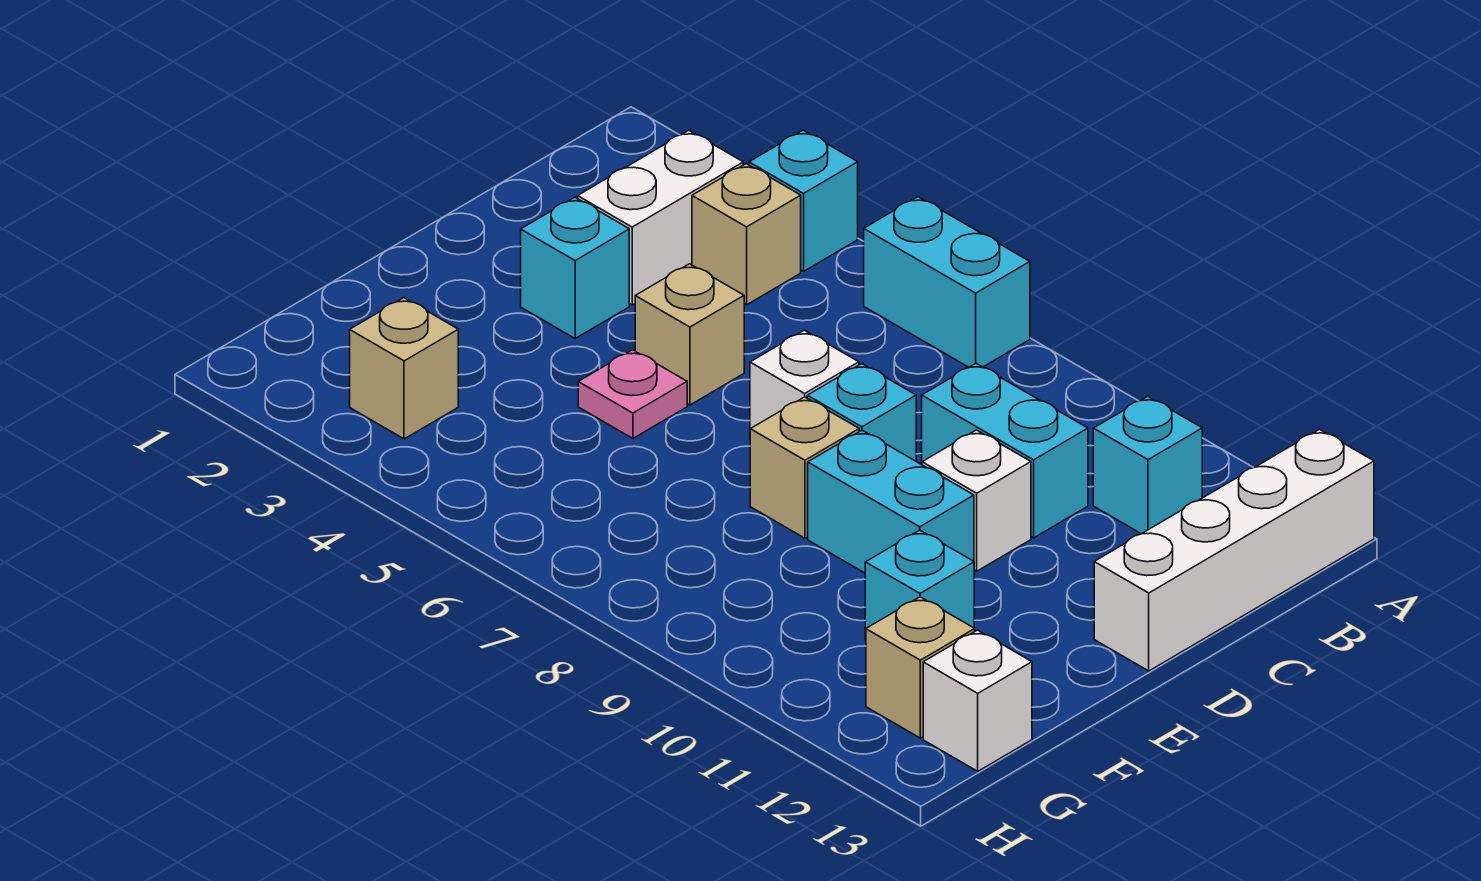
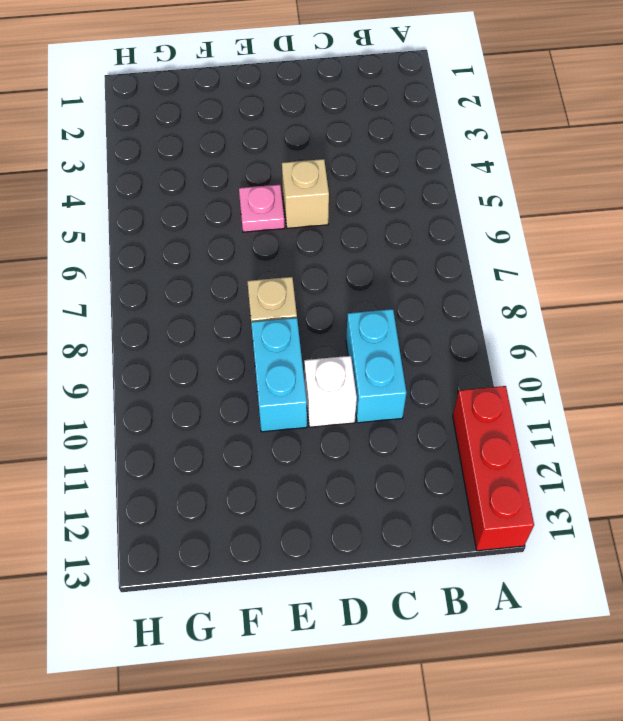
red 1x3 brick [453,386,534,551] -> white 1x4 brick [1094,429,1374,671]
none -> cyan 1x1 brick [749,130,858,271]
none -> cyan 1x2 brick [864,197,1030,367]
none -> white 1x2 brick [578,130,743,305]

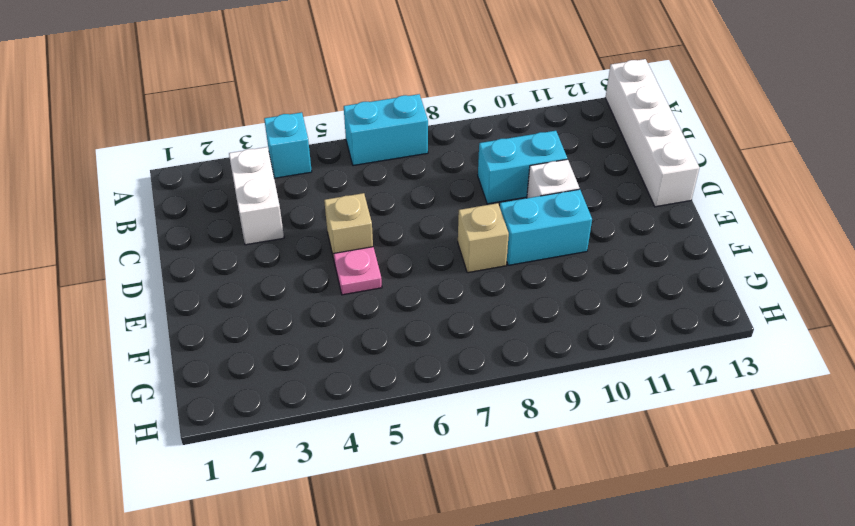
none -> tan 1x1 brick [692,164,801,305]
none -> cyan 1x1 brick [1093,396,1202,534]
none -> cyan 1x1 brick [521,197,629,338]

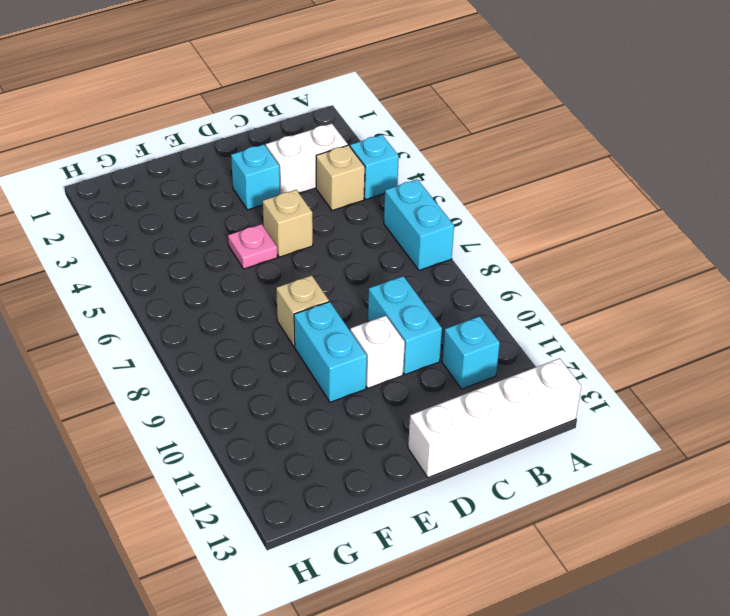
none -> white 1x1 brick [750,330,859,429]
none -> cyan 1x1 brick [807,364,916,461]
none -> cyan 1x1 brick [865,530,974,640]

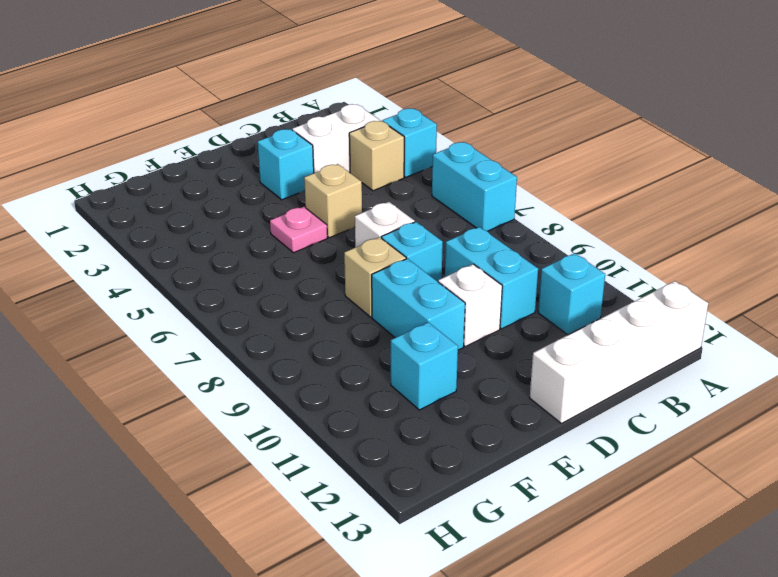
none -> tan 1x1 brick [350,298,458,439]
none -> tan 1x1 brick [866,597,975,738]
none -> white 1x1 brick [923,630,1032,771]

